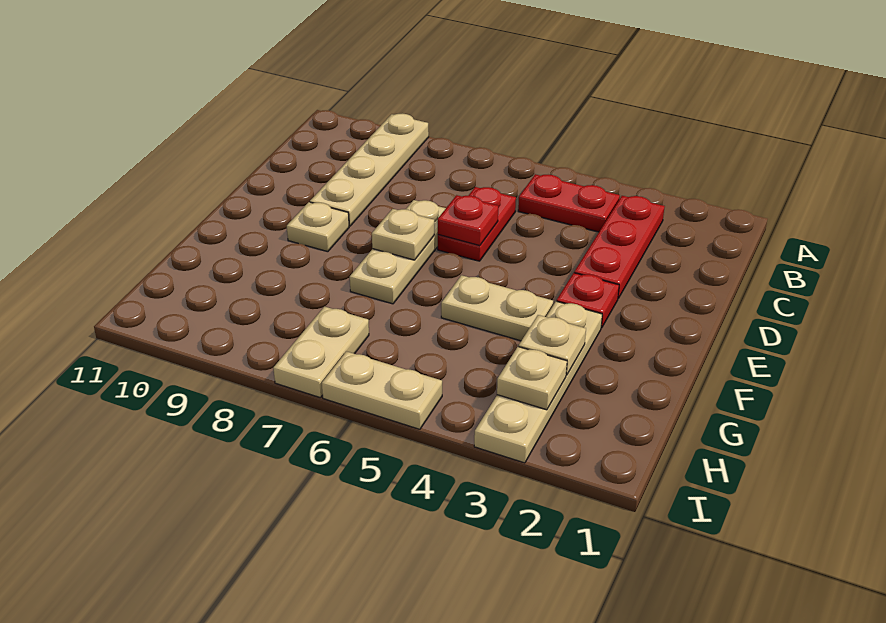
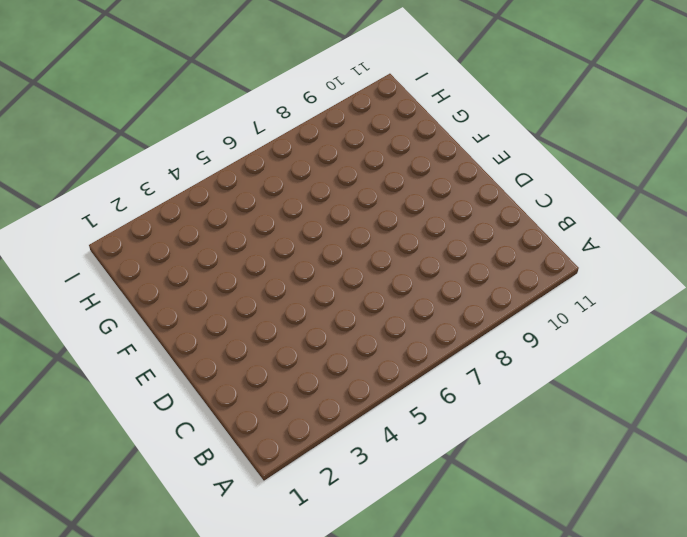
none -> tan 1x4 plate [310,114,429,226]
none -> red 1x3 plate [574,196,665,298]
none -> red 1x2 plate [518,174,620,232]

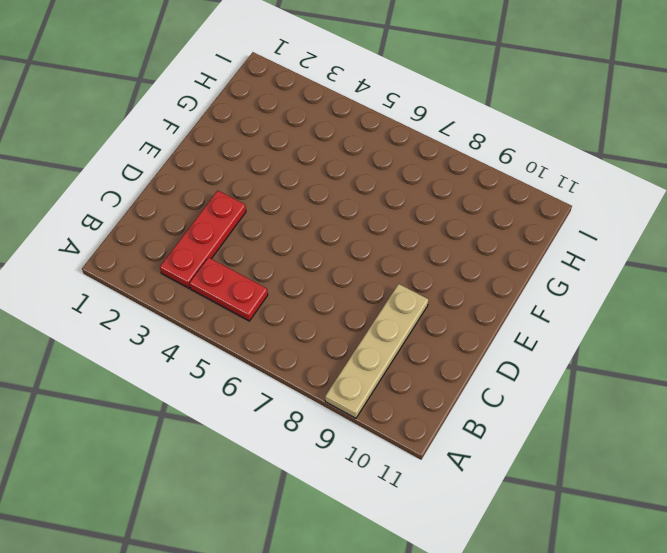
none -> red 1x2 plate [438,187,516,261]
none -> tan 1x3 plate [350,200,446,304]
none -> red 1x1 plate [557,273,619,328]

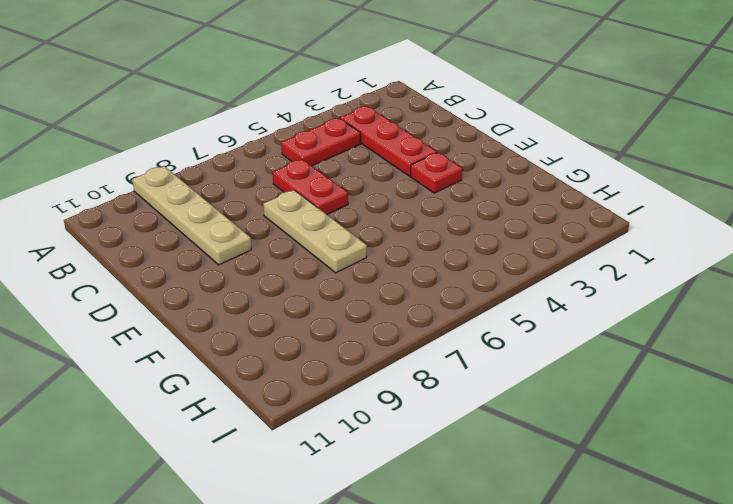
none -> tan 1x1 plate [287,202,349,252]
none -> tan 1x4 plate [474,301,602,463]
none -> tan 1x2 plate [441,275,553,341]

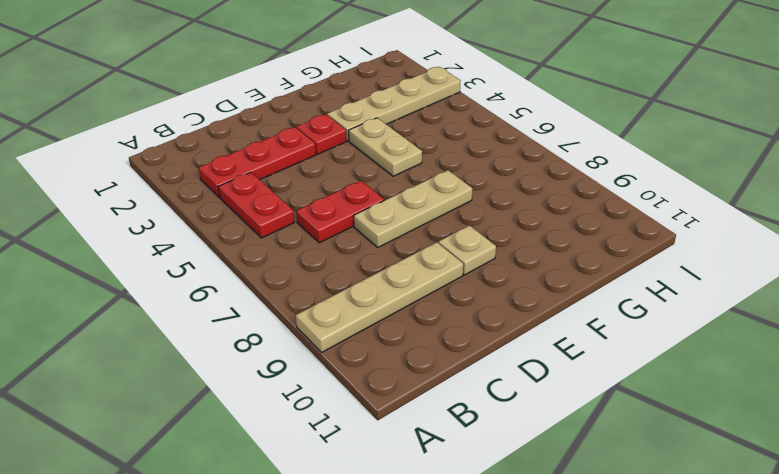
none -> tan 1x2 plate [273,306,369,397]
none -> tan 1x2 plate [322,351,442,429]
none -> red 1x1 plate [438,195,498,246]

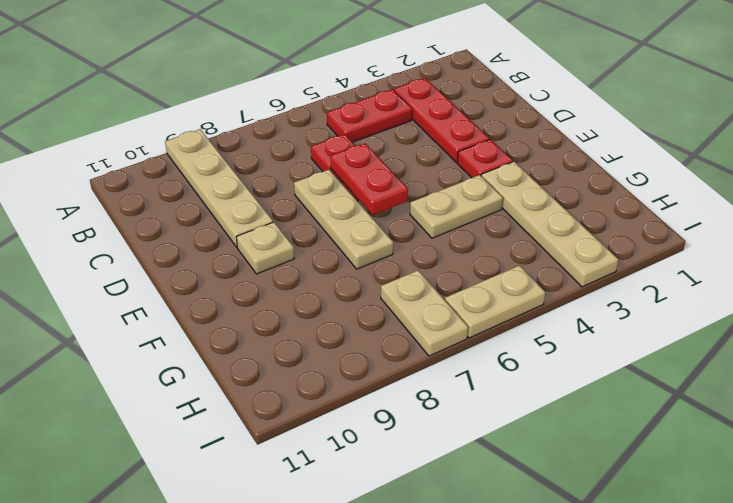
red 1x2 plate [331,143,408,215] -> red 1x1 plate [438,195,498,246]
none -> tan 1x1 plate [372,209,434,260]
none -> tan 1x1 plate [519,315,586,375]
none -> tan 1x1 plate [497,347,567,410]

